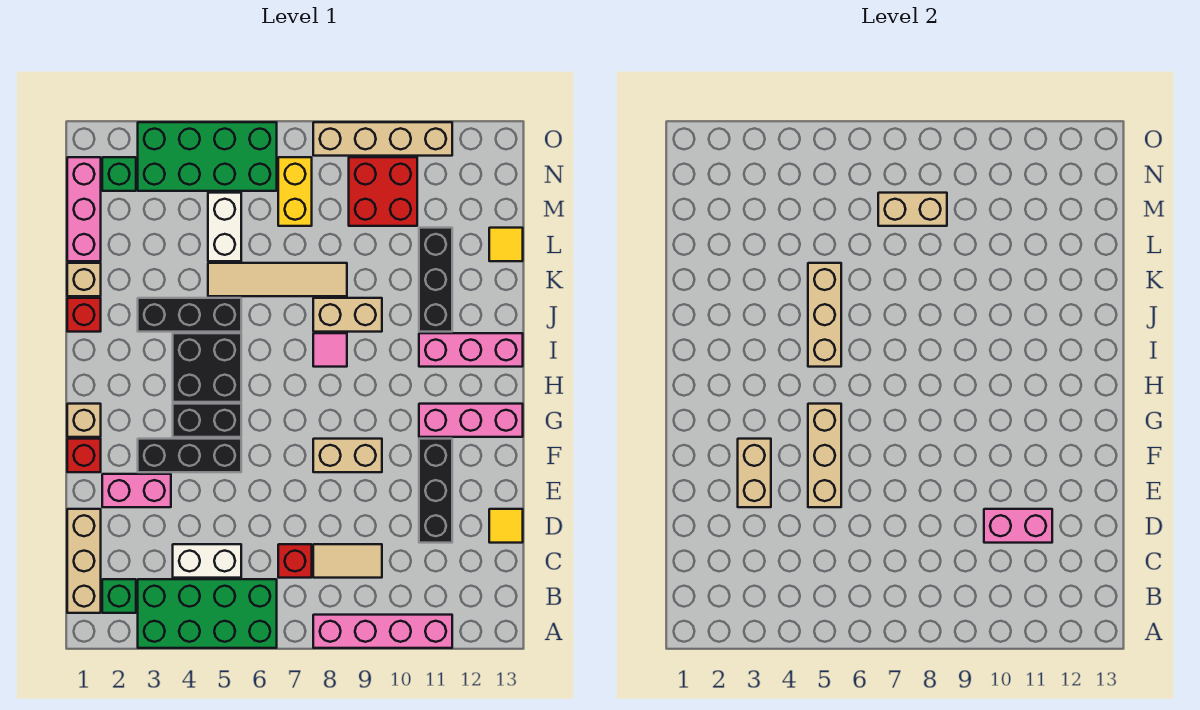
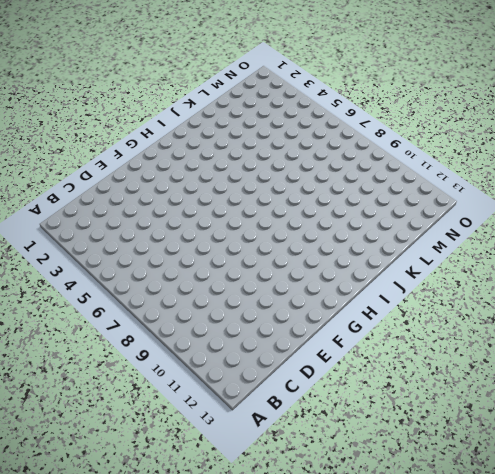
none -> green 2x4 brick [138,579,277,648]
none -> pink 1x4 brick [313,615,452,648]
none -> tan 1x3 brick [67,509,101,613]
none -> green 1x1 brick [102,579,136,613]

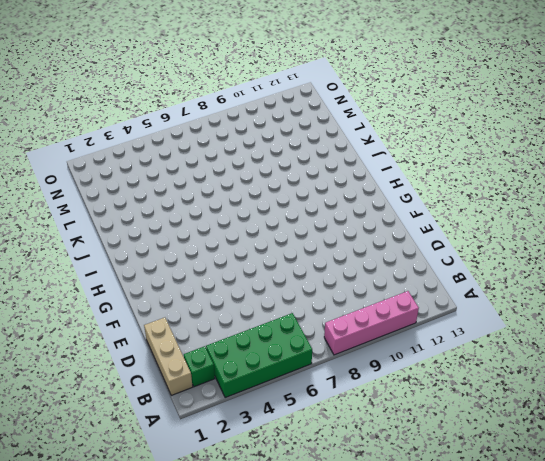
none -> white 1x2 brick [173,544,241,578]
none -> red 1x1 brick [278,544,312,578]
none -> tan 1x2 tile [313,544,382,578]
none -> black 1x3 brick [419,439,452,543]

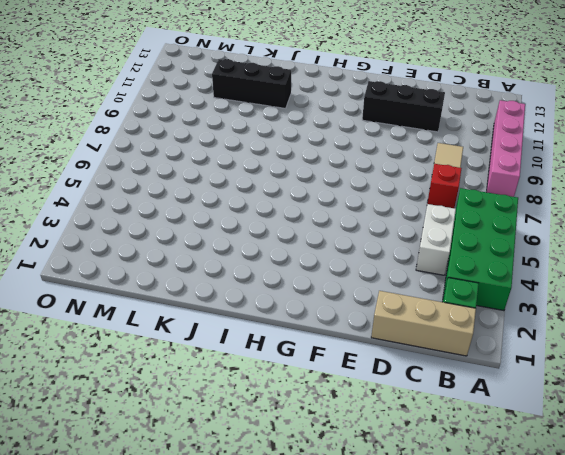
none -> yellow 1x1 tile [489,509,523,543]
none -> pink 1x2 brick [102,474,171,507]
none -> red 1x1 brick [67,439,101,472]
none -> black 1x3 brick [138,439,241,472]

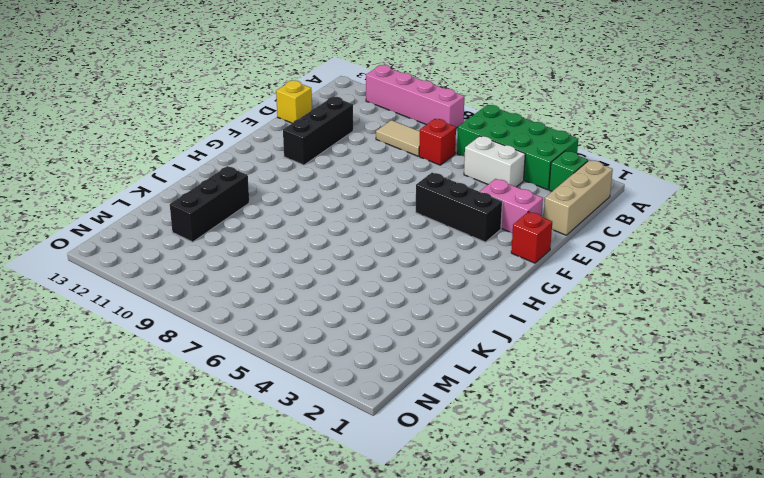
yellow 1x1 brick [276,80,312,123] -> yellow 1x1 tile [489,509,523,543]
none -> tan 1x2 brick [313,439,382,472]
none -> tan 1x1 brick [67,404,101,437]
none -> black 1x2 brick [173,404,241,437]
none -> pink 1x3 brick [419,404,523,437]

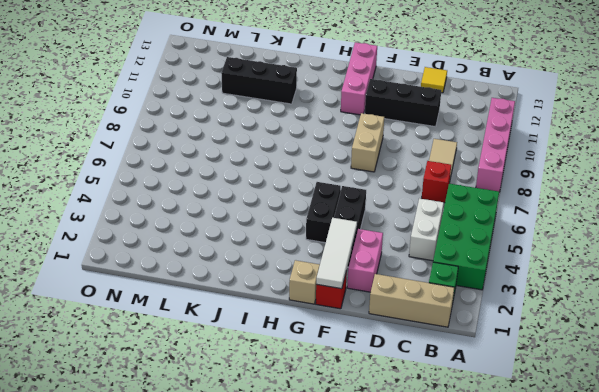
white 1x3 tile [316,218,357,289] -> tan 1x2 brick [738,439,771,507]
none -> black 2x2 brick [173,333,241,402]
none -> pink 1x1 tile [313,333,347,367]
none -> pink 1x3 brick [419,333,523,367]
none -> red 1x1 brick [67,298,101,332]

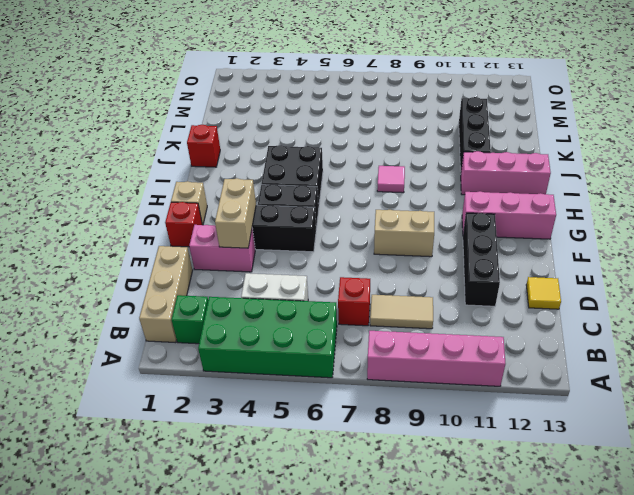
none -> black 1x3 brick [138,298,241,332]
none -> tan 1x2 brick [313,298,382,332]
none -> tan 1x1 brick [67,263,101,296]
none -> tan 1x4 tile [208,263,347,296]

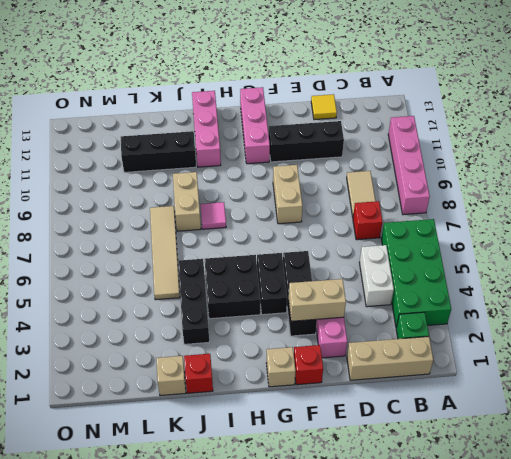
none -> pink 1x3 brick [67,157,101,261]
none -> white 1x2 brick [208,193,241,261]
none -> yellow 1x1 tile [489,228,523,261]
none -> yellow 1x2 brick [278,157,312,226]

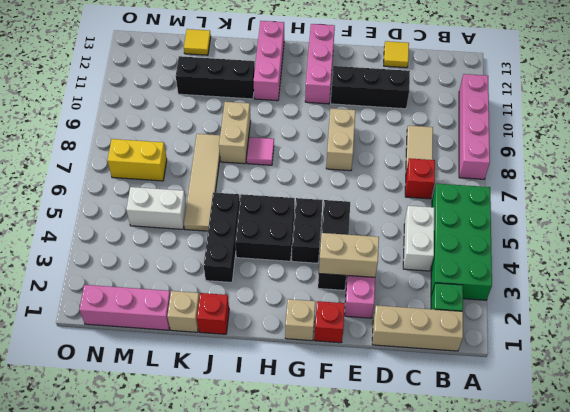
none -> red 2x2 brick [349,157,417,226]
none -> green 1x1 brick [102,157,136,191]
none -> green 2x4 brick [138,122,277,191]
none -> tan 1x4 brick [313,122,452,156]

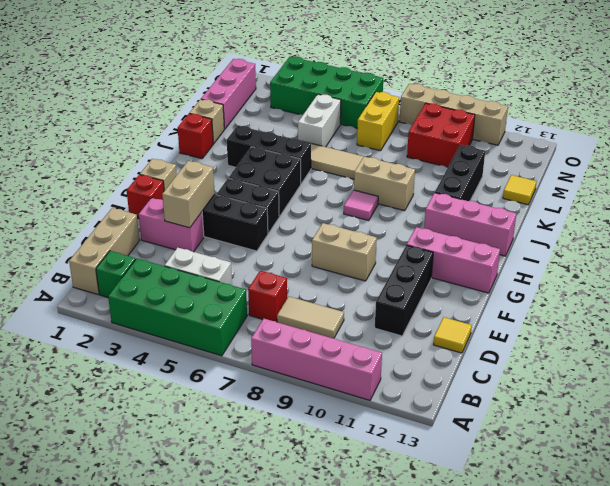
none -> green 1x1 brick [102,157,136,191]
none -> pink 1x2 brick [984,509,1052,543]
none -> tan 1x3 brick [808,404,841,507]
none -> tan 1x3 brick [808,263,841,367]

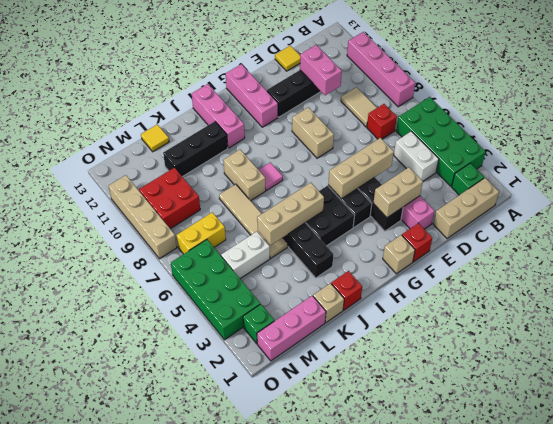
none -> tan 1x2 brick [878,193,947,226]

